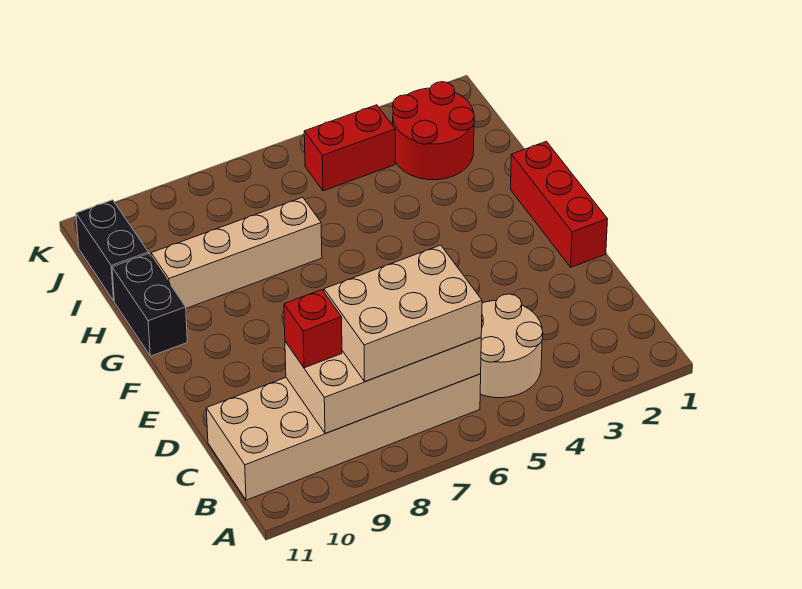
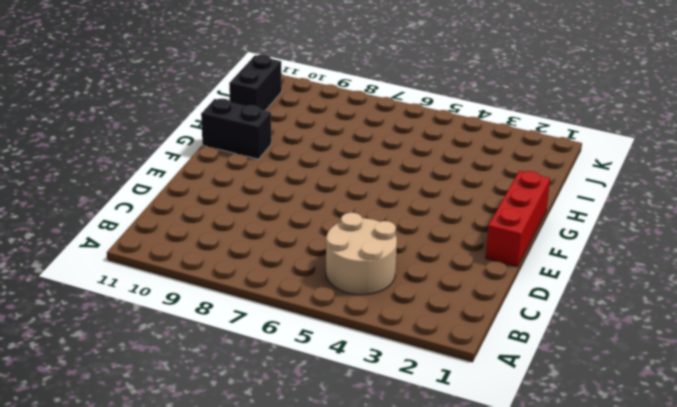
black 1x2 brick [201,99,271,159] -> black 1x2 brick turned to [112,254,187,356]
none -> tan 2x6 brick [206,374,481,500]
none -> tan 1x4 brick [151,197,322,308]

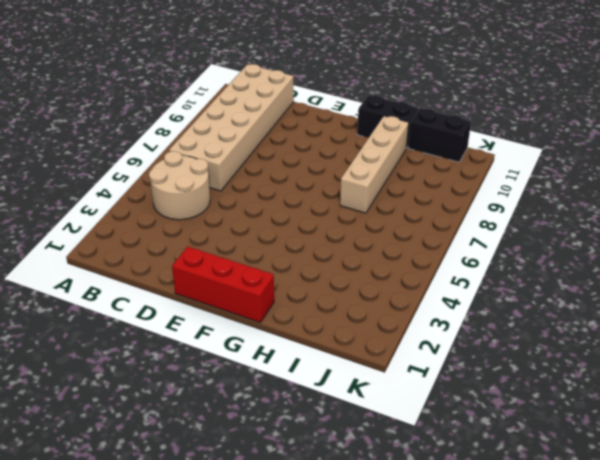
none -> red 2x2 round brick [393,82,474,180]
none -> red 1x2 brick [304,105,395,191]

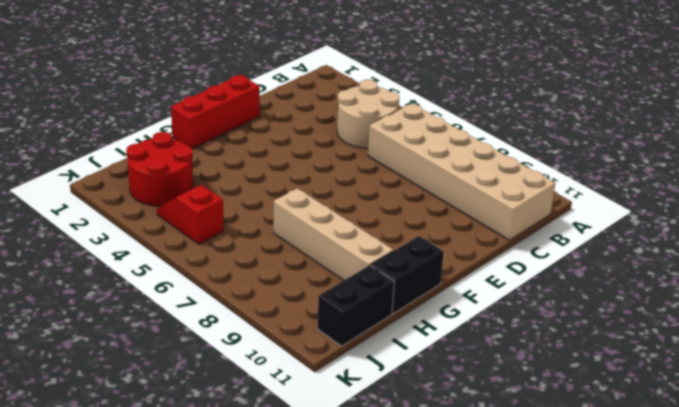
red 1x2 slope [157,185,224,244] -> red 1x2 brick [304,105,395,191]
none -> tan 2x4 brick [285,338,481,434]
none -> tan 2x3 brick [324,245,482,382]

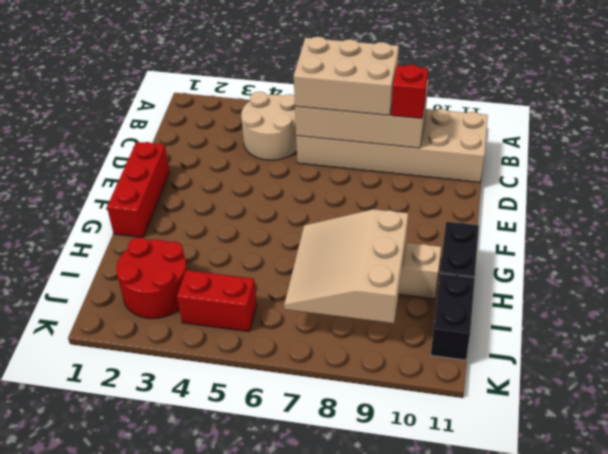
tan 3x3 slope [284,209,408,323] -> none

